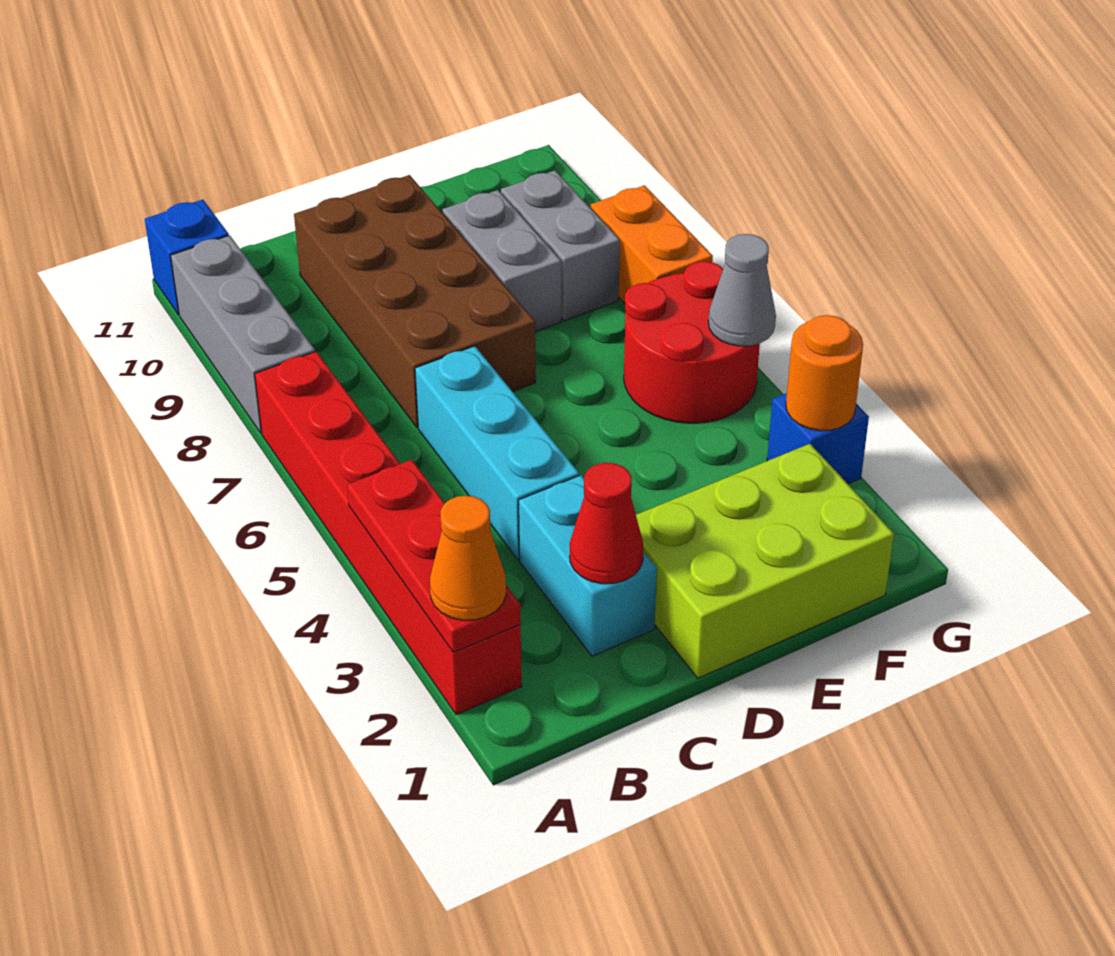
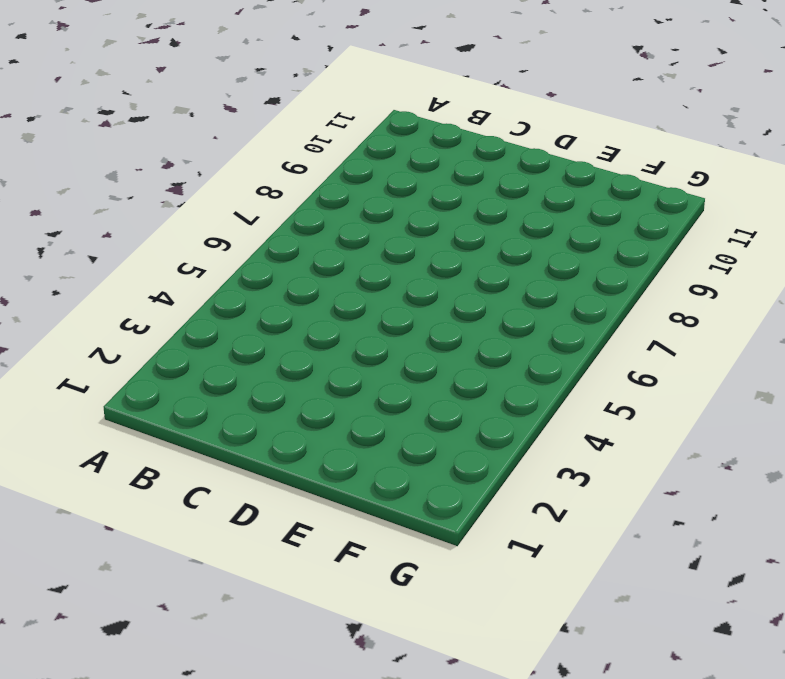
none -> red 1x6 brick [255,352,522,715]
none -> grey 1x3 brick [171,235,315,433]
none -> blue 1x1 brick [145,200,229,315]

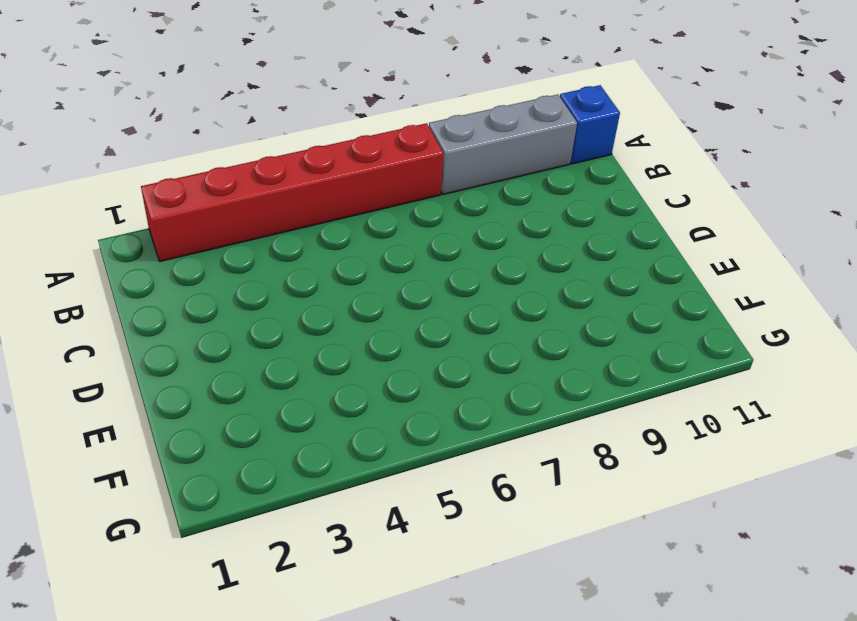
none -> cyan 1x2 brick [519,475,657,656]
none -> cyan 1x3 brick [415,346,579,559]
none -> brown 2x4 brick [294,175,536,428]

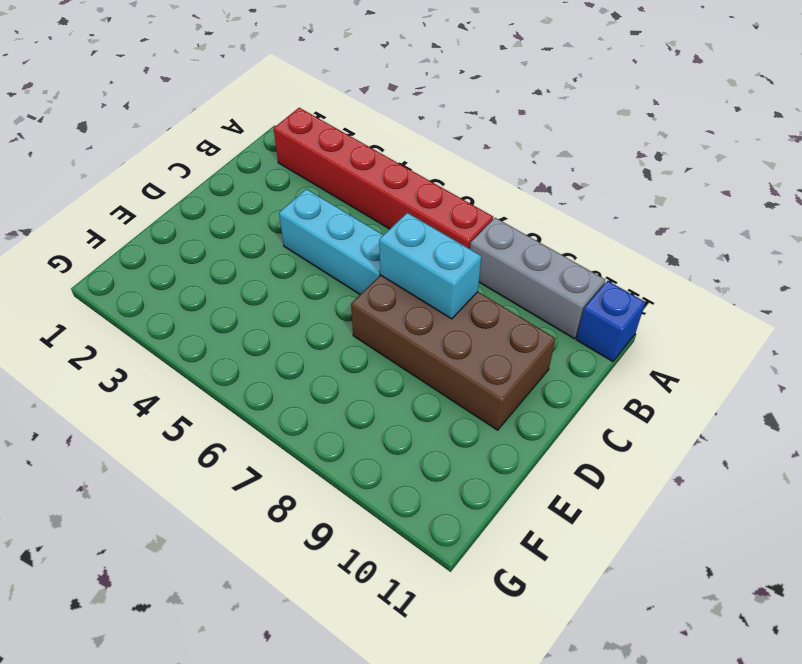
cyan 1x2 brick [379,213,482,319] -> cyan 1x2 brick moved to [519,475,657,656]
none -> lime 2x3 brick [636,444,894,678]
none -> grey 1x2 brick [443,190,561,332]
none -> red 2x2 round brick [624,261,760,423]

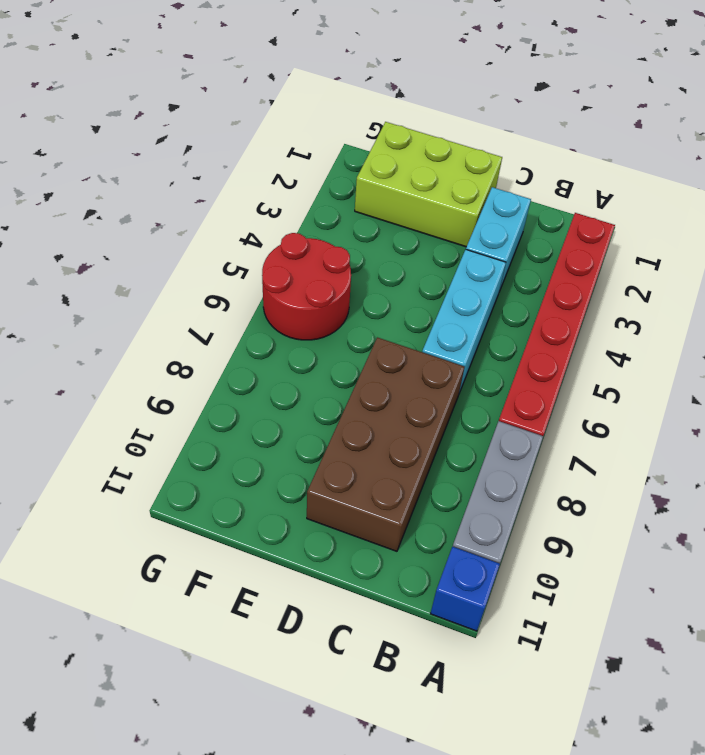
none -> grey 1x2 brick [443,190,561,332]
none -> grey 1x2 brick [501,170,620,321]
none -> blue 1x1 brick [767,393,869,484]

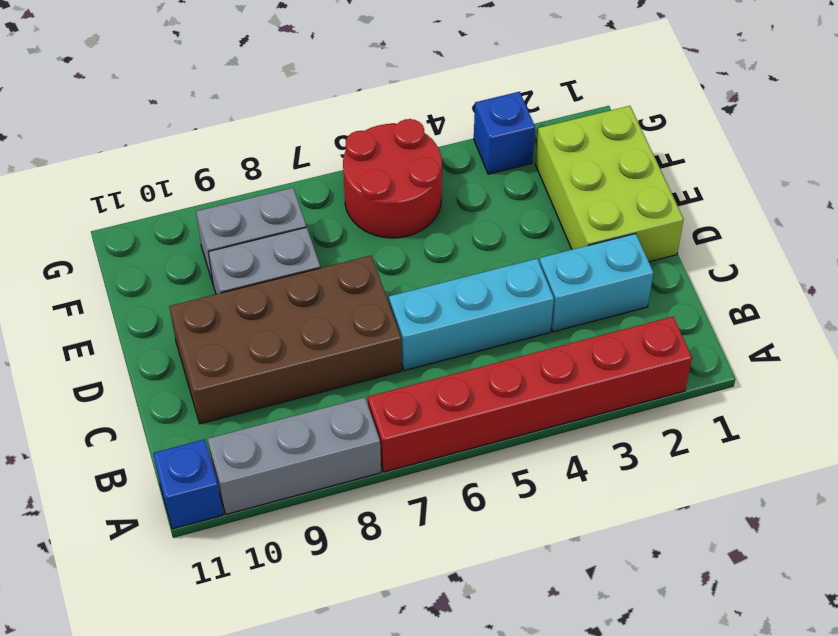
none -> orange 1x2 brick [591,185,713,304]
none -> red 1x3 plate [347,460,521,652]
none -> red 1x1 cone [570,463,643,584]

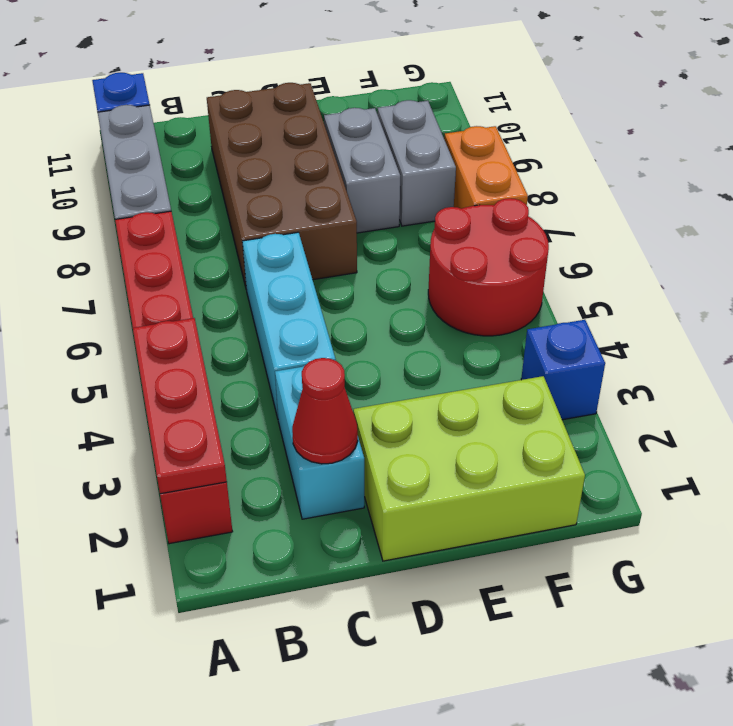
none -> orange 1x1 round brick [786,315,863,431]
none -> grey 1x1 cone [708,234,776,346]
none -> orange 1x1 cone [430,496,506,620]

